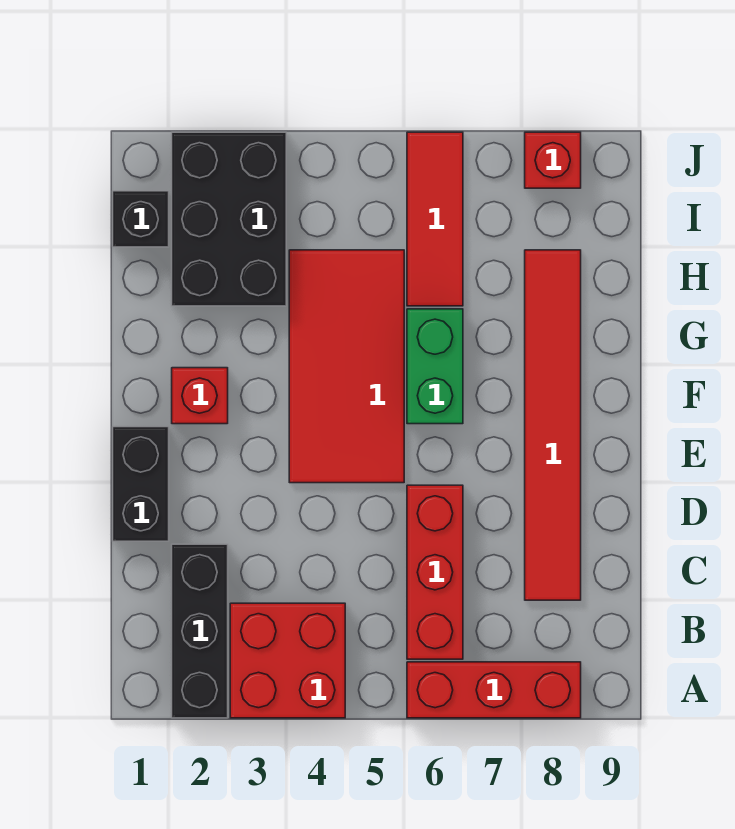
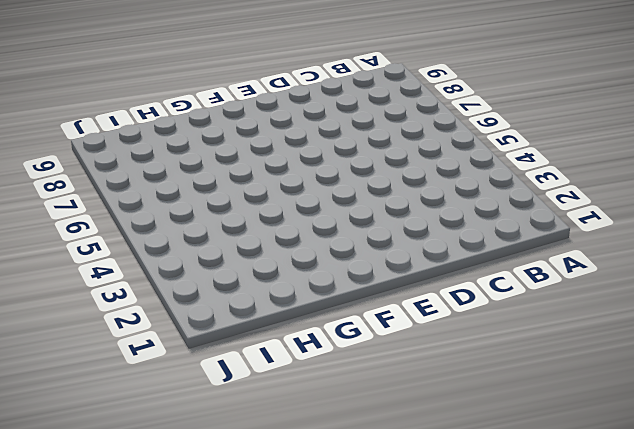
none -> black 1x3 brick [172,544,228,718]
none -> red 2x2 brick [230,603,345,718]
none -> red 1x3 brick [407,662,581,718]

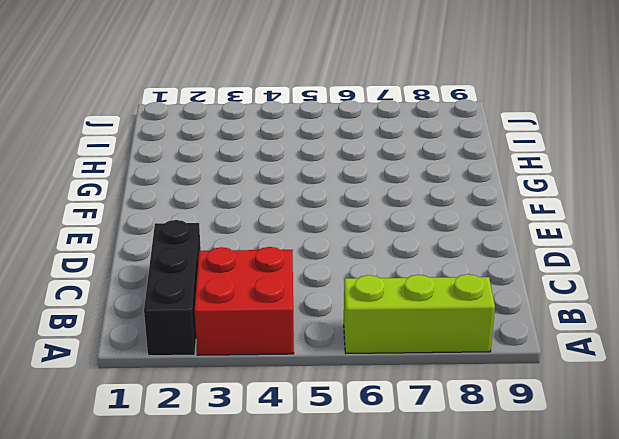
lime 1x3 brick [344,274,495,353] -> red 1x3 brick [407,662,581,718]
none -> red 1x3 brick [407,485,463,659]
none -> red 1x6 tile [525,250,581,600]
none -> black 1x2 brick [113,427,169,541]

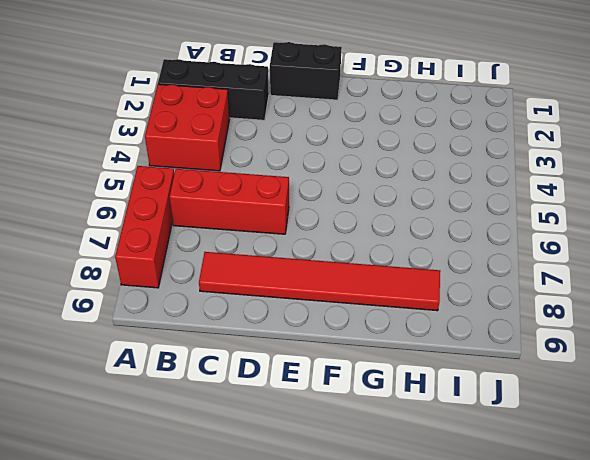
none -> red 2x4 tile [289,250,404,483]
none -> red 1x1 brick [172,368,228,424]
none -> green 1x2 brick [407,309,463,424]

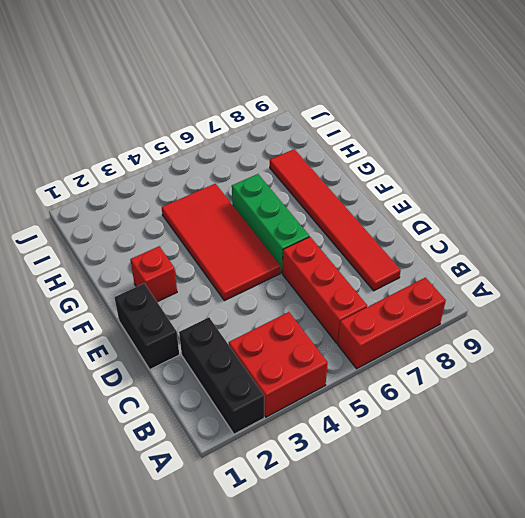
green 1x3 brick [232,174,309,273] -> green 1x2 brick [407,309,463,424]
none -> black 2x3 brick [172,132,286,306]
none -> red 1x3 tile [407,132,463,306]
none -> black 1x1 brick [113,191,169,247]

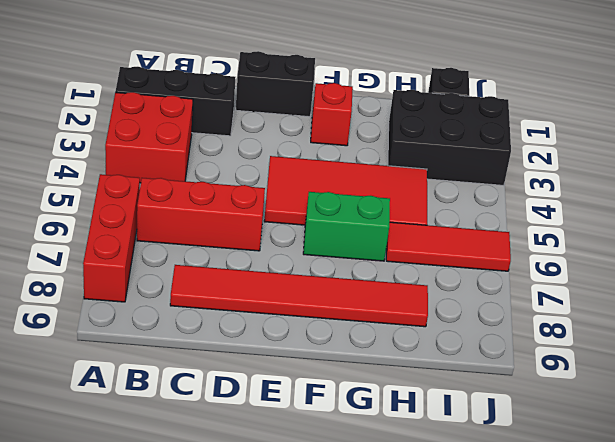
none -> red 1x1 brick [525,132,581,188]

